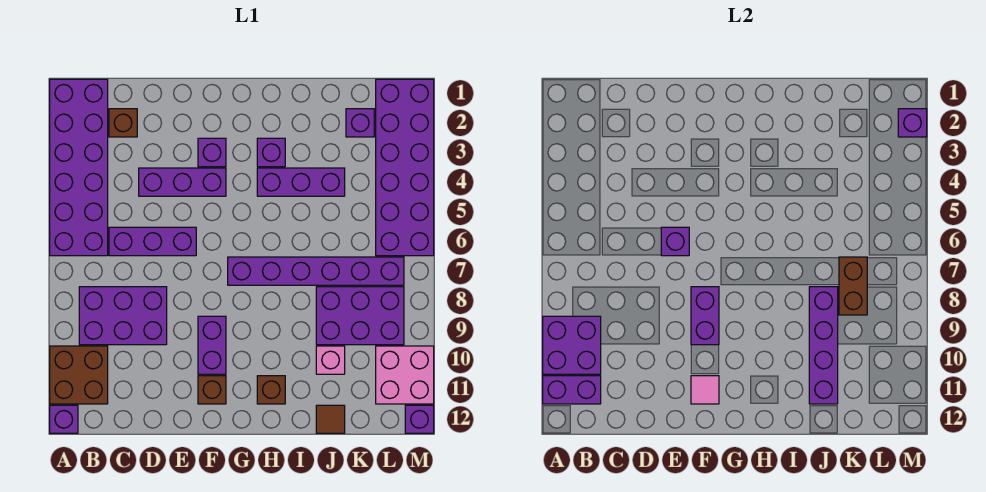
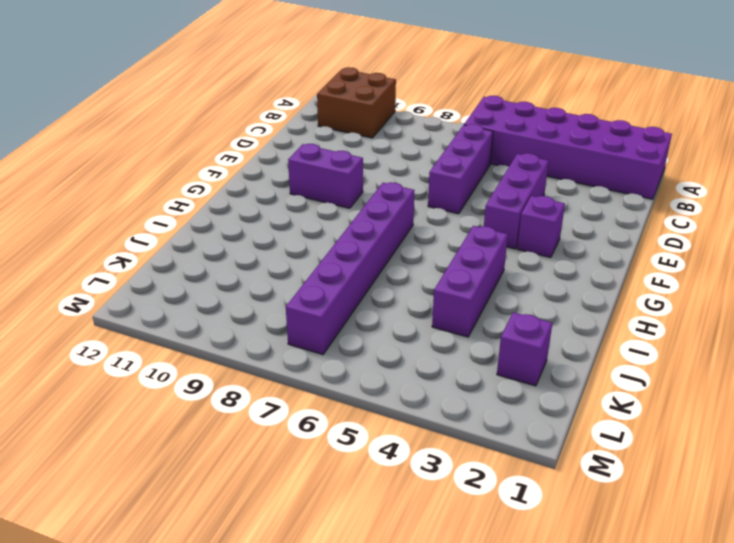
none -> purple 1x1 brick [50,405,78,433]
none -> purple 2x3 brick [79,287,167,345]
none -> brown 1x1 brick [109,109,137,137]

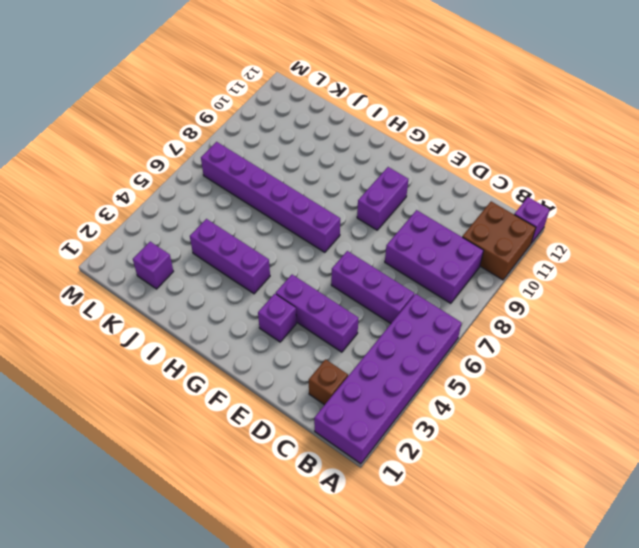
none -> brown 1x1 brick [198,376,226,404]
none -> purple 1x1 brick [257,138,285,167]
none -> brown 1x1 brick [257,376,285,404]

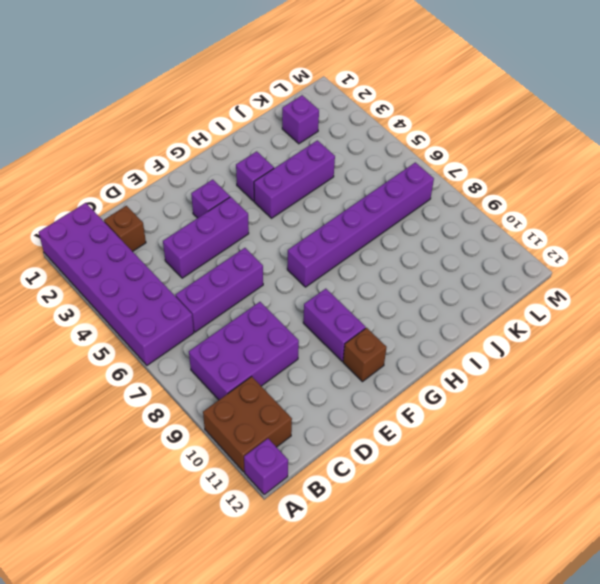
none -> brown 1x1 brick [257,376,285,404]
none -> purple 2x3 brick [316,287,404,345]
none -> pink 1x1 brick [316,346,345,374]

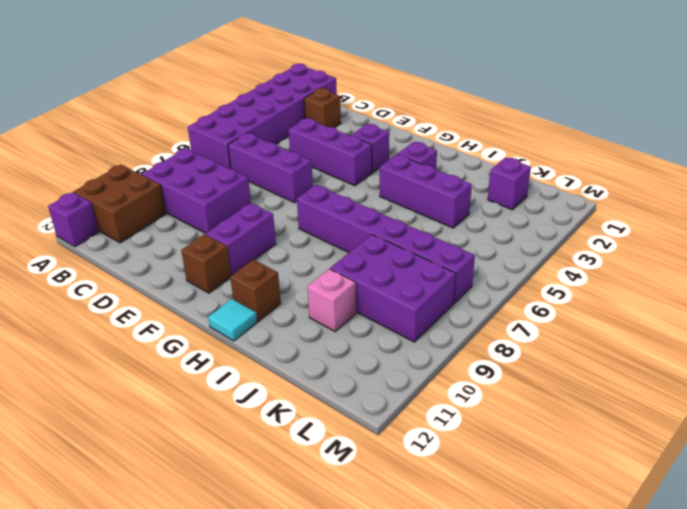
cyan 1x1 tile [208,299,257,341] -> none
none -> brown 1x1 tile [316,405,345,433]
none -> purple 2x6 brick [376,79,434,256]
none -> pink 2x2 brick [376,346,434,404]

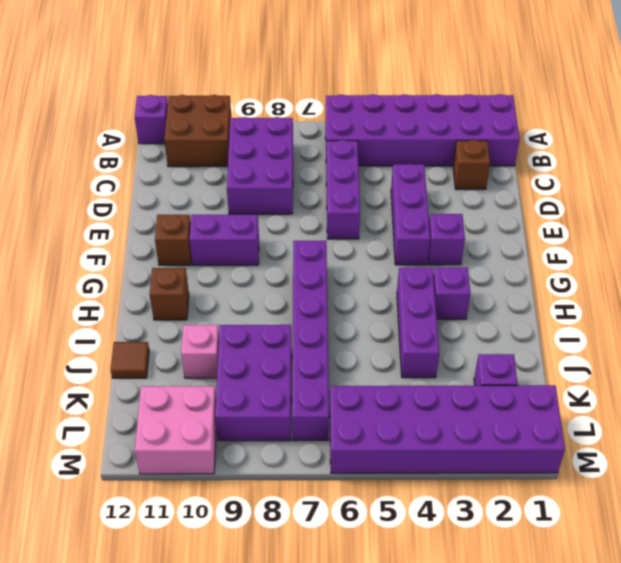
none -> purple 1x1 brick [405,405,434,433]
none -> purple 2x2 brick [543,316,601,374]
none -> purple 1x2 brick [543,376,601,404]

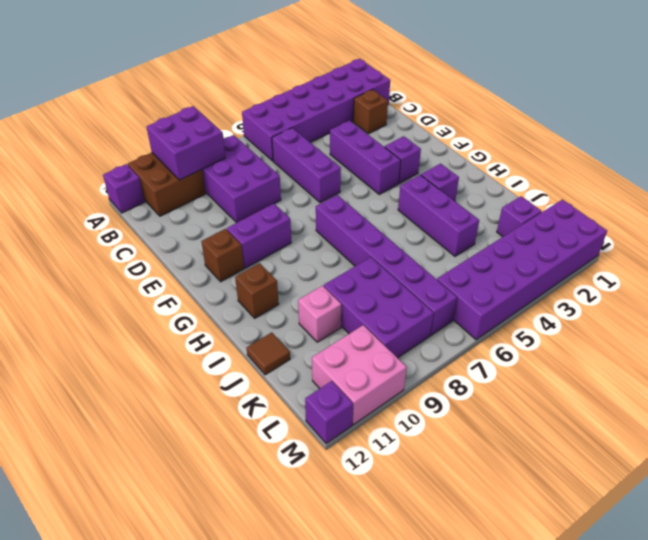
none -> purple 1x2 brick [543,376,601,404]
none -> purple 1x1 brick [661,227,689,256]
none -> purple 1x2 brick [691,287,719,345]

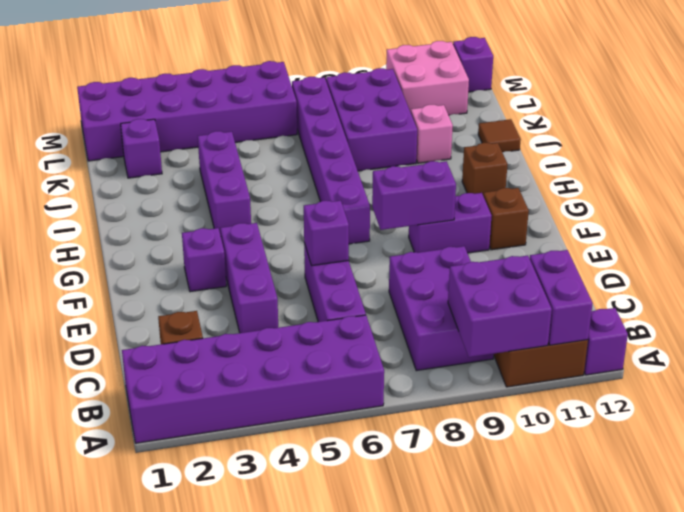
none -> purple 1x1 brick [257,138,285,167]
none -> pink 1x1 tile [691,376,719,404]
none -> purple 1x4 brick [809,287,838,404]

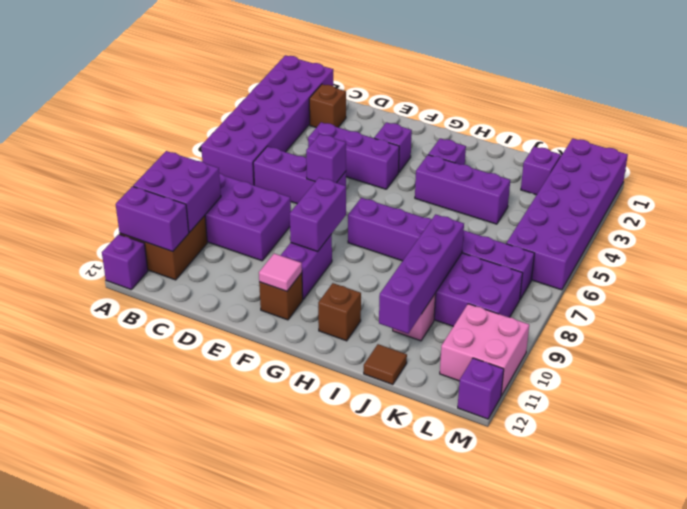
none -> brown 1x2 brick [839,257,867,315]
none -> purple 1x1 brick [898,109,927,137]

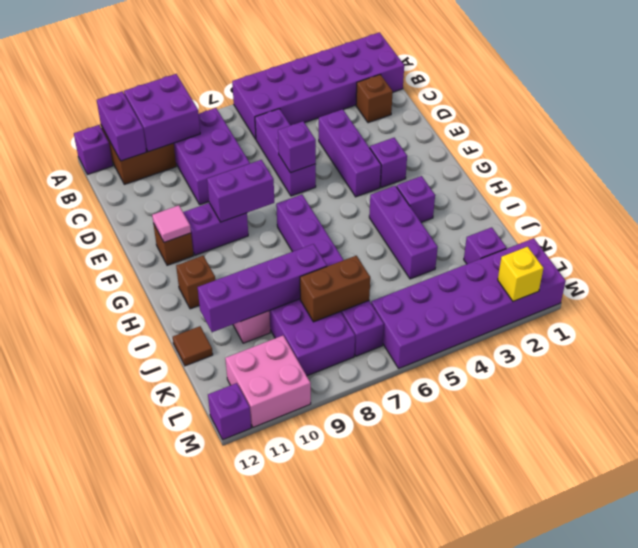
yellow 1x1 brick [498,247,543,301] -> purple 1x1 brick [898,109,927,137]

